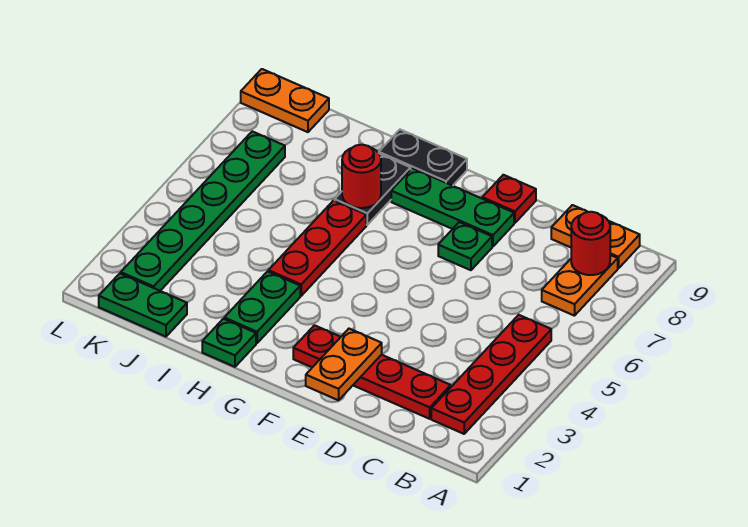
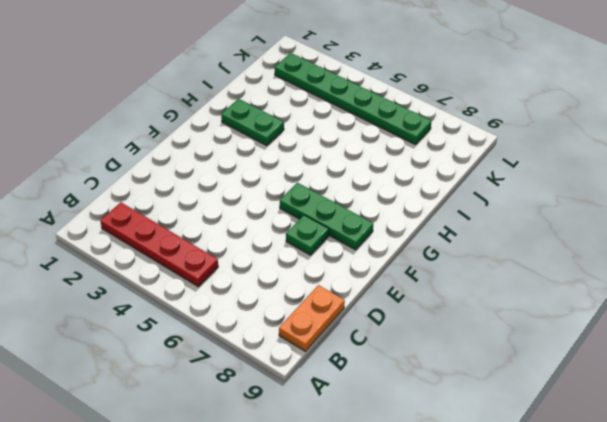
green 1x3 plate [280,183,373,250] -> green 1x3 plate turned to [391,168,514,247]
none -> orange 1x2 plate [542,255,618,316]
none -> red 1x4 plate [293,325,451,419]
none -> red 1x1 plate [482,175,536,223]

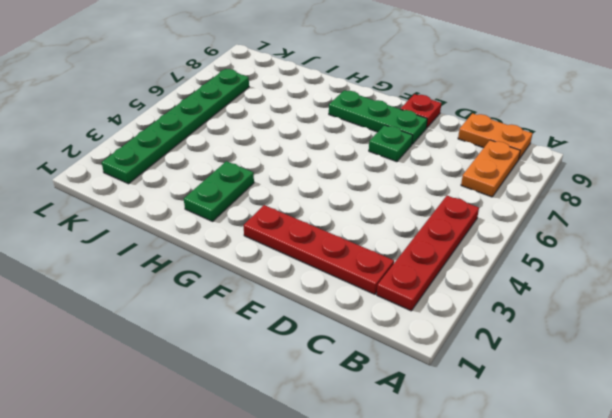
none -> black 1x2 plate [379,130,467,186]
none -> green 1x1 plate [202,319,256,367]
none -> red 1x3 plate [268,200,366,296]

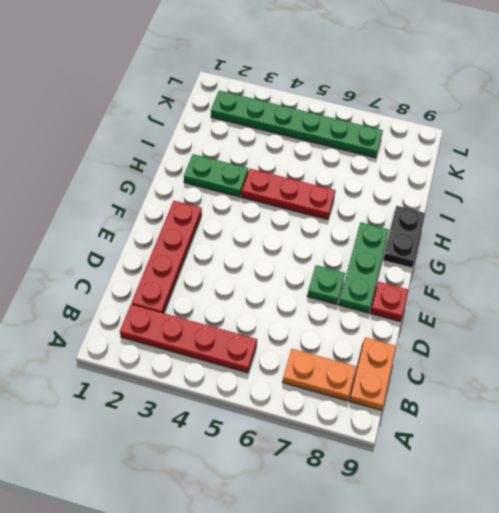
none -> green 1x1 plate [202,319,256,367]
none -> black 1x2 plate [335,154,411,225]
none -> green 1x2 plate [99,273,187,337]

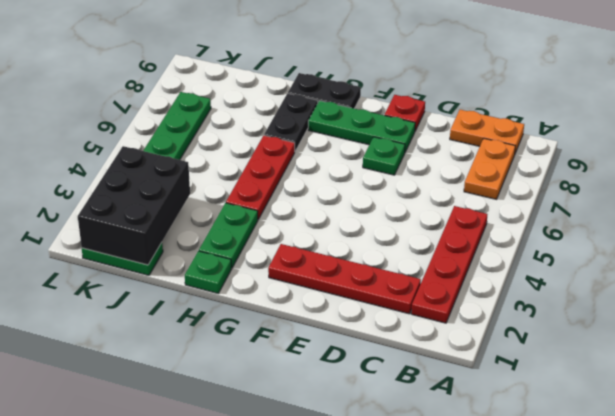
black 2x3 brick [78,146,190,265] -> none
none -> orange 1x2 plate [241,69,329,132]
none -> red 1x1 round brick [571,212,610,275]
none -> orange 1x2 plate [306,329,382,400]

